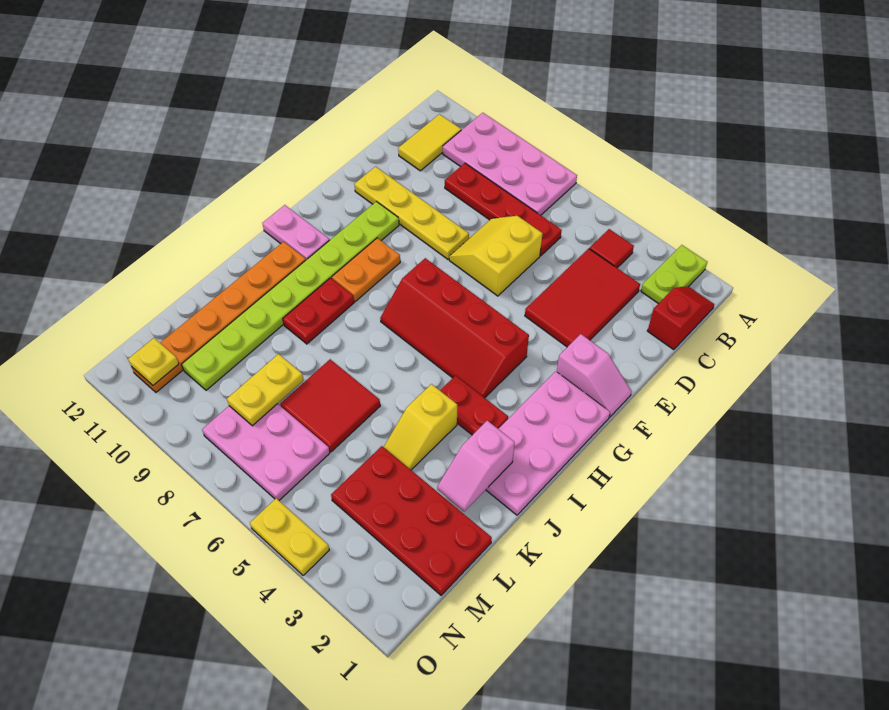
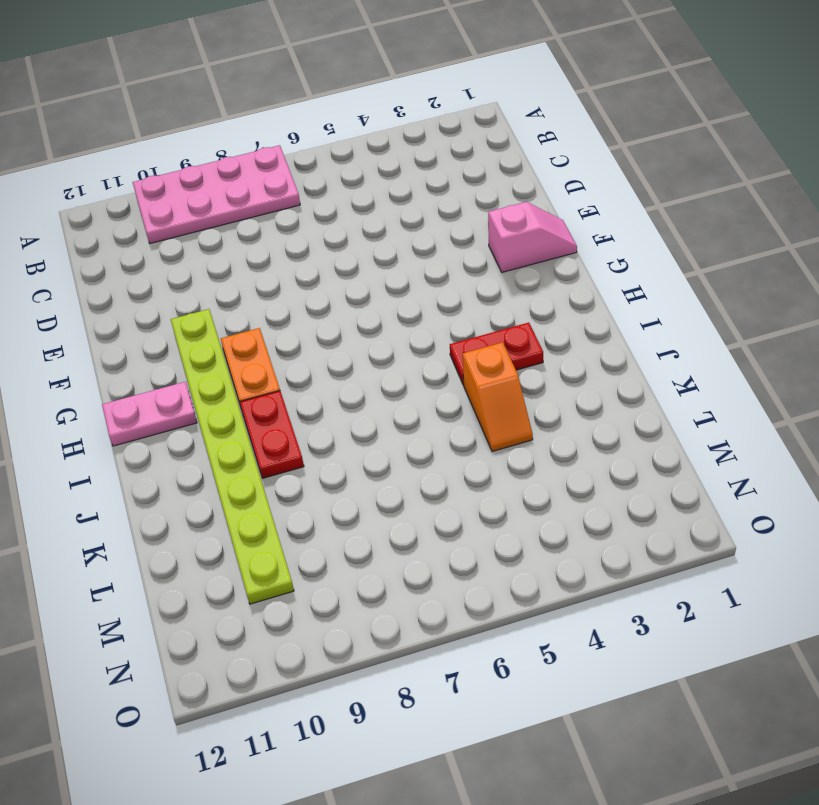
orange 1x2 slope [463,342,533,452] -> yellow 1x2 slope [384,384,457,470]
none -> lime 1x2 plate [641,245,707,304]
none -> red 1x2 slope [648,286,714,350]
none -> red 1x1 tile [589,229,634,268]

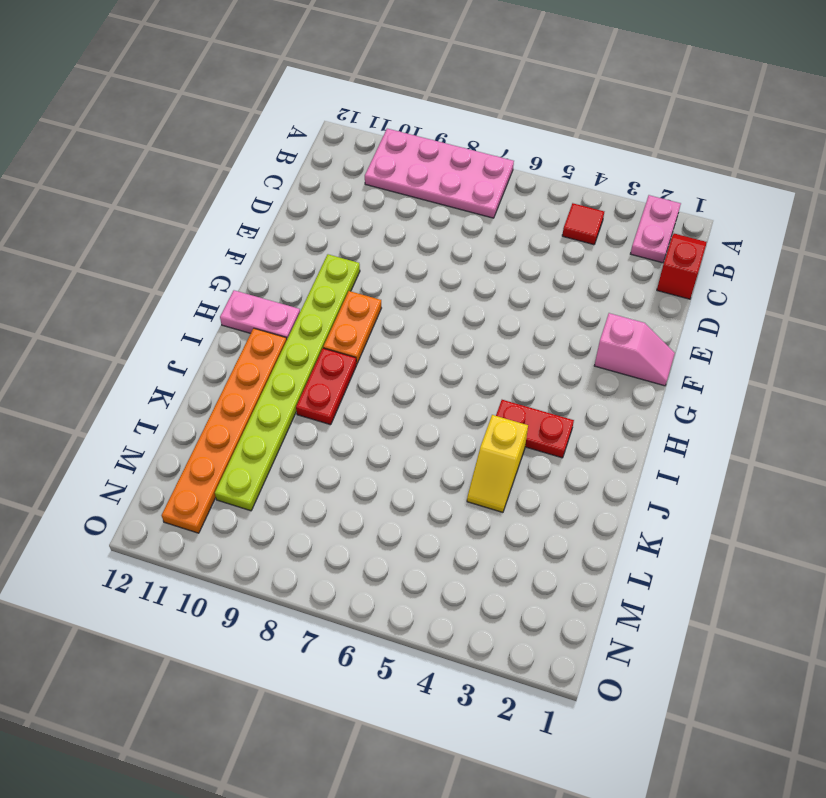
pink 1x2 plate [631,195,681,263] -> lime 1x2 plate [641,245,707,304]
none -> yellow 1x2 tile [398,114,461,171]
none -> red 2x3 tile [525,249,640,347]
none -> red 1x4 plate [445,163,562,256]

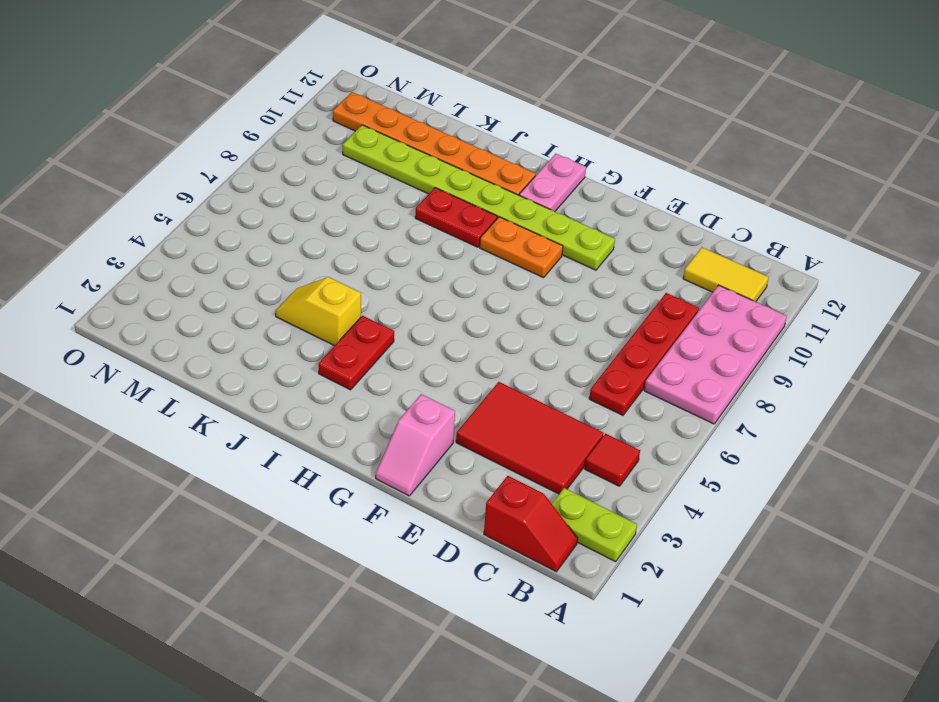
none -> yellow 2x2 slope [449,216,542,296]
none -> yellow 1x4 plate [354,167,469,259]
none -> pink 2x4 plate [486,371,610,515]

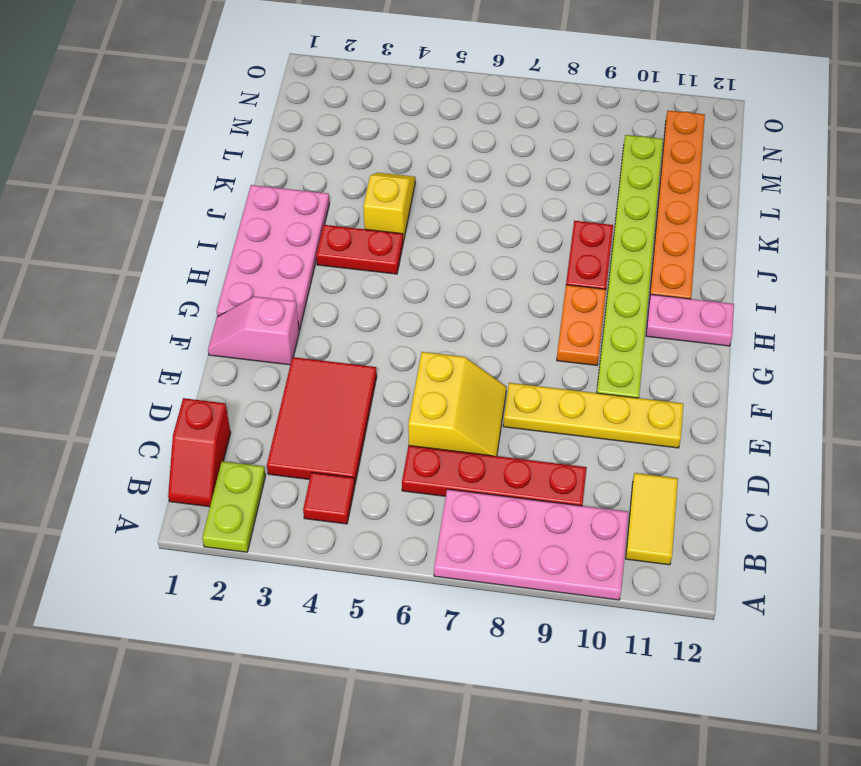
none -> red 2x4 slope [380,258,529,398]
none -> red 2x2 tile [280,359,380,452]
none -> red 2x4 plate [331,446,492,595]

